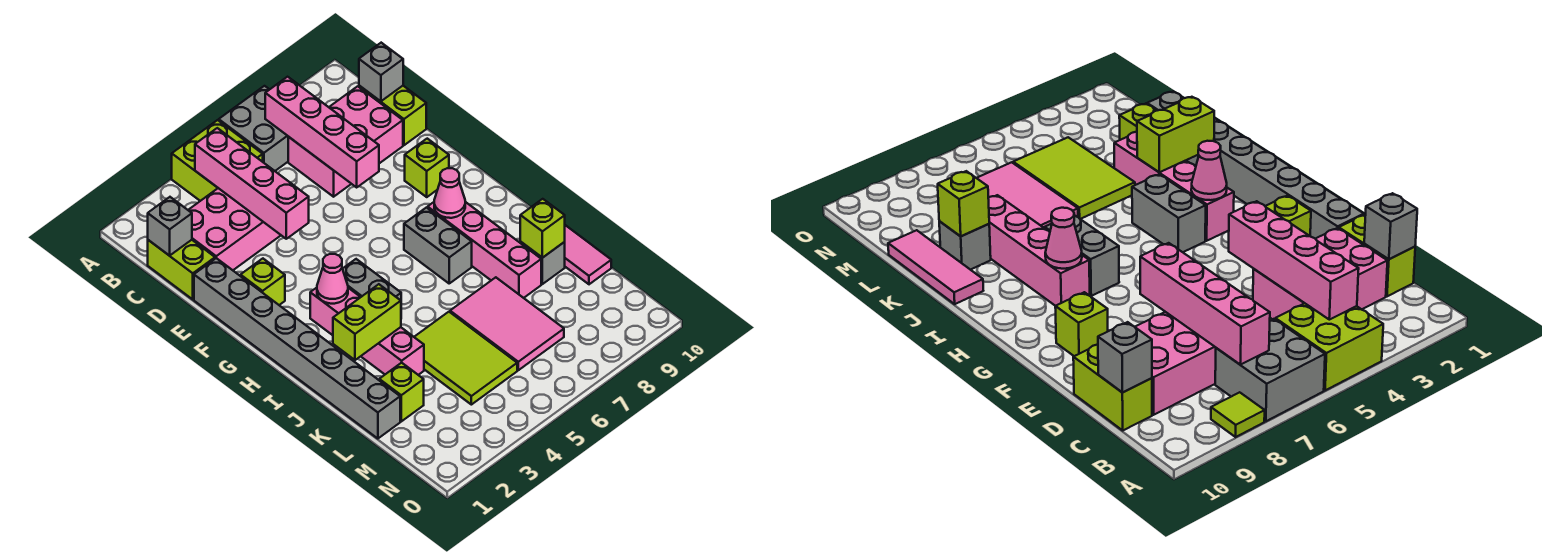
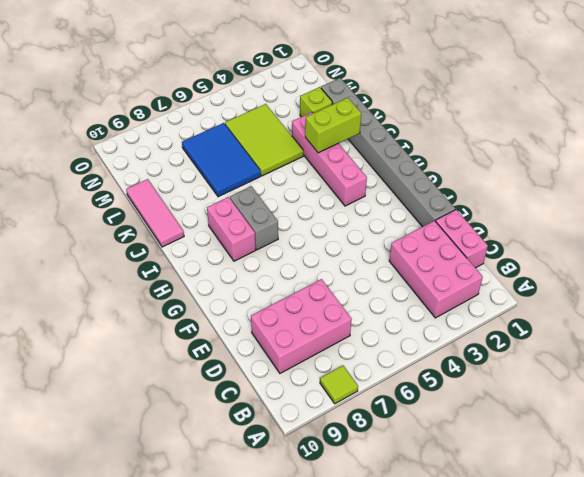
pink 2x3 brick [389,221,483,318] -> pink 2x3 brick turned to [188,188,281,270]
pink 1x2 brick [435,210,488,268] -> lime 1x2 brick [148,240,215,299]
pink 1x2 brick [207,197,256,261] -> pink 1x4 brick [428,202,541,298]
blue 2x3 tile [182,123,261,197] -> pink 2x3 tile [450,277,564,370]
none -> lime 2x2 brick [172,120,263,201]
none -> grey 2x2 brick [219,86,288,171]
none -> lime 1x2 brick [359,86,426,145]

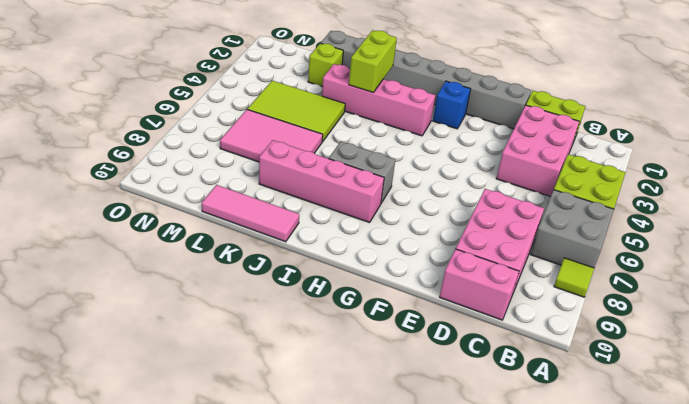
pink 1x2 brick [440,249,519,320] -> lime 1x2 brick [359,86,426,145]
blue 1x1 brick [433,81,470,129] -> none
none -> lime 1x1 brick [241,259,285,305]
none -> lime 1x1 brick [405,139,449,197]
none -> grey 1x2 brick [343,259,401,300]

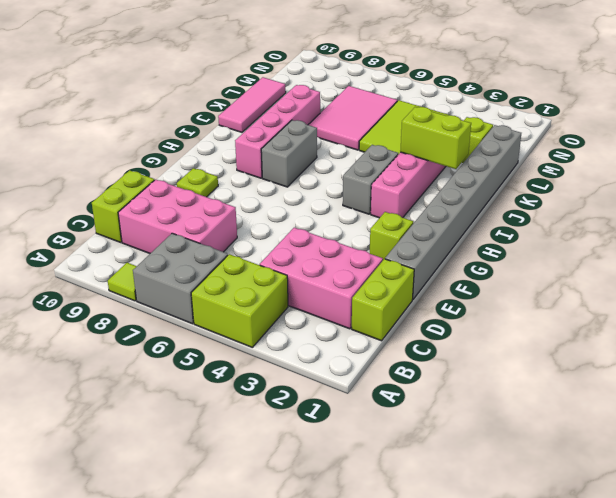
lime 1x1 plate [177,168,218,197] -> lime 1x1 brick [405,139,449,197]
none -> grey 1x1 brick [520,242,565,284]
none -> pink 1x4 brick [195,128,309,239]
none -> pink 1x4 brick [265,77,379,187]

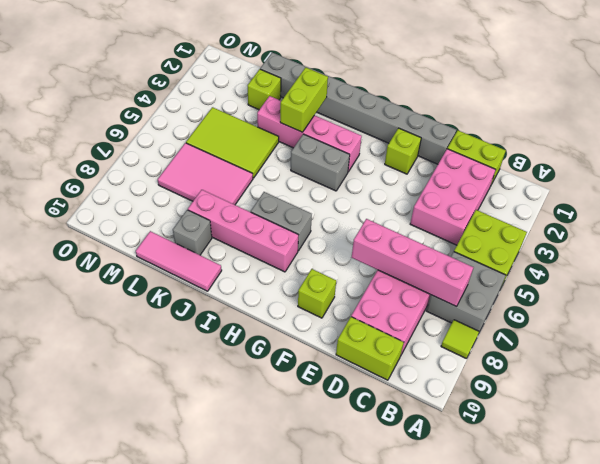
none -> pink 1x4 brick [195,128,309,239]
none -> grey 1x1 brick [148,197,192,256]
none -> grey 1x1 brick [359,43,403,101]

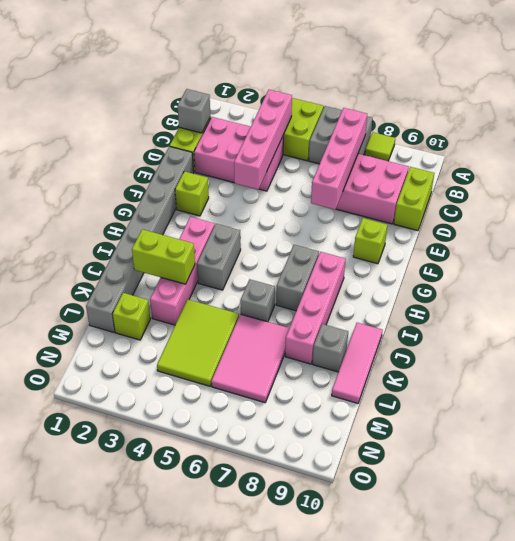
grey 1x1 brick [240,279,275,322] -> grey 1x1 brick moved to [359,43,403,101]
none -> pink 1x1 cone [317,254,348,304]
none -> pink 1x1 cone [434,168,465,218]
none -> lime 1x1 brick [520,199,565,258]

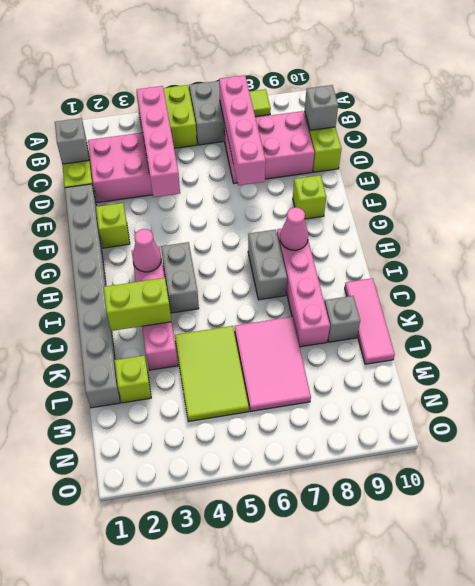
none -> lime 1x1 brick [520,199,565,258]

